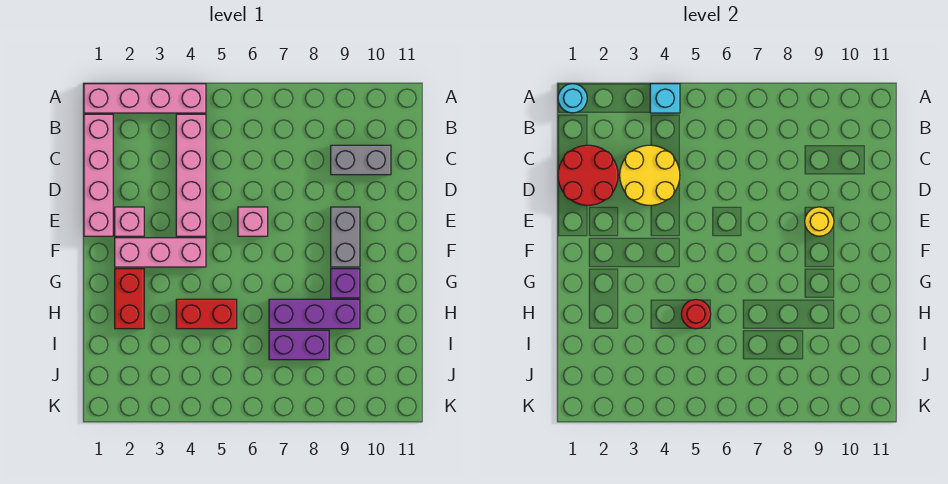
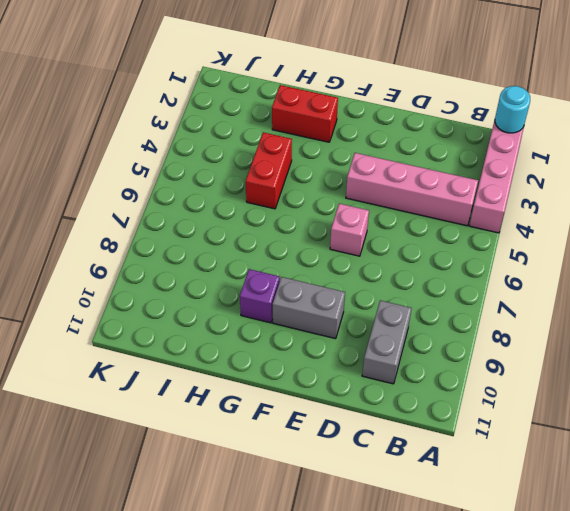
none -> pink 1x4 brick [84,114,113,236]
none -> pink 1x1 brick [115,207,144,236]
none -> pink 1x3 brick [115,238,206,267]

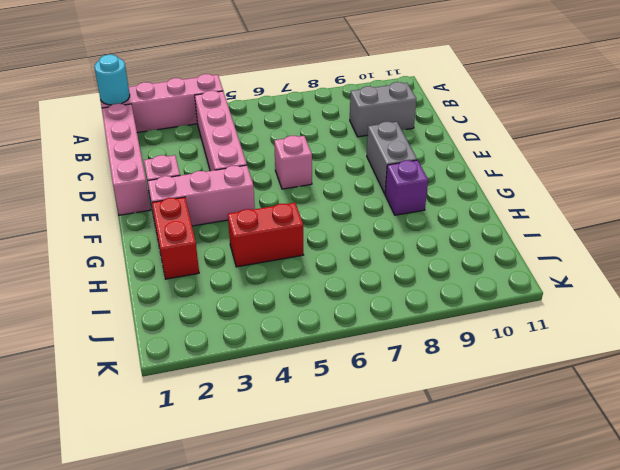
none -> purple 1x3 brick [269,299,360,329]
none -> purple 1x2 brick [269,330,329,360]
none -> cyan 1x1 brick [650,84,680,113]

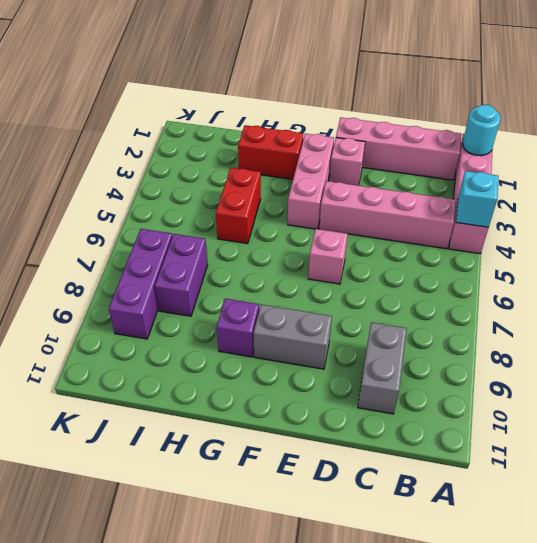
purple 1x3 brick [109,229,172,339] -> purple 1x3 brick moved to [269,299,360,329]
none -> red 2x2 round brick [558,145,618,205]
none -> yellow 2x2 round brick [620,145,680,205]
none -> yellow 1x1 round brick [805,207,834,236]

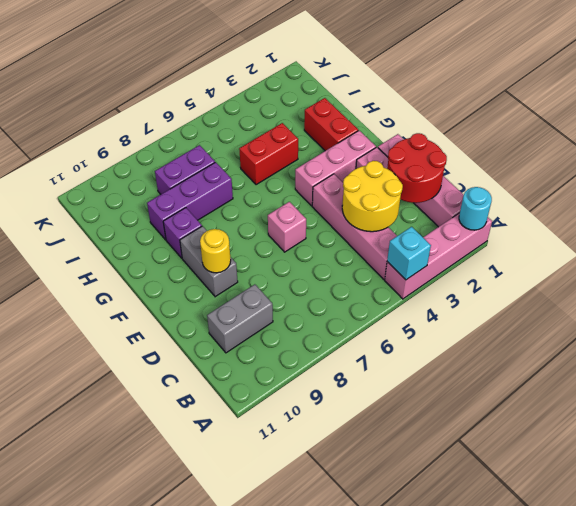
none -> red 1x1 round brick [681,300,711,329]

